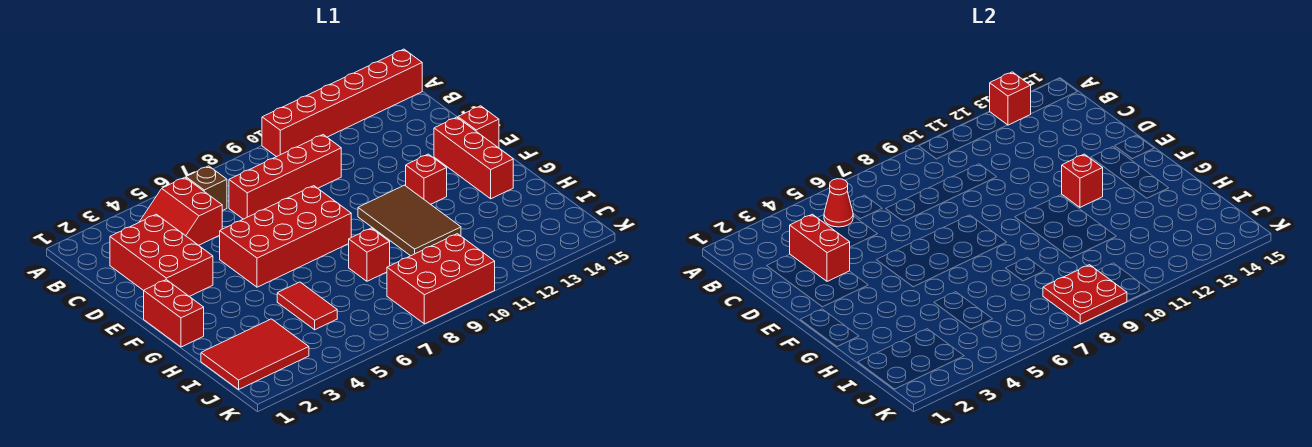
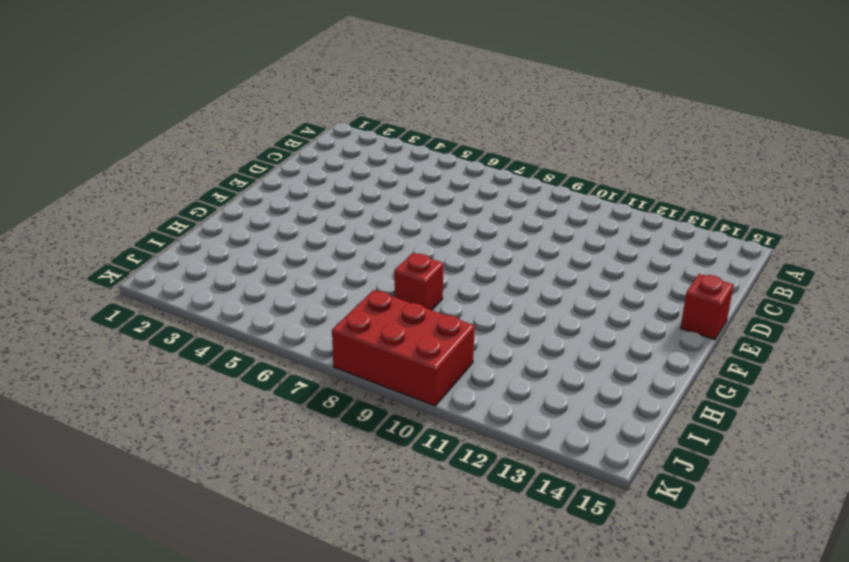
none -> red 1x6 brick [262,49,422,157]
none -> red 2x2 slope [140,177,222,245]
none -> brown 1x1 brick [186,166,227,211]

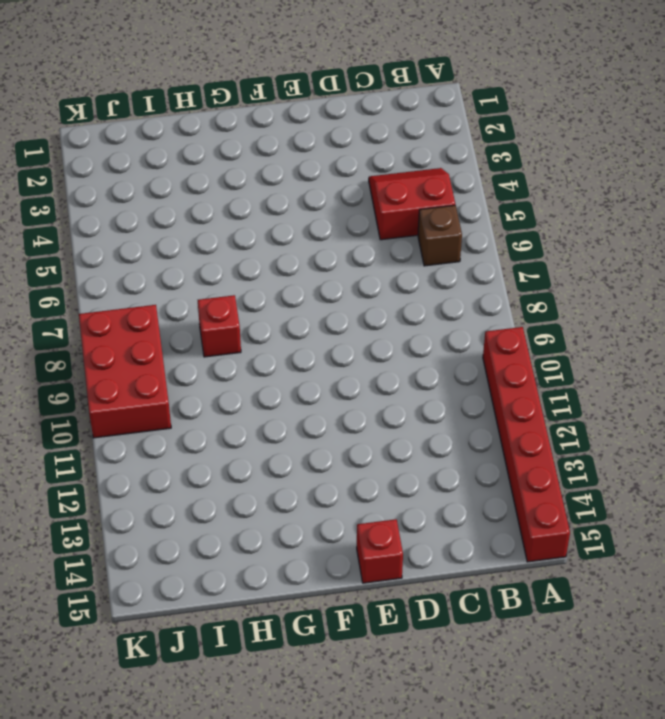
none -> red 2x3 brick [110,214,213,296]
none -> red 1x4 brick [229,135,341,219]
none -> red 2x4 brick [220,186,351,287]

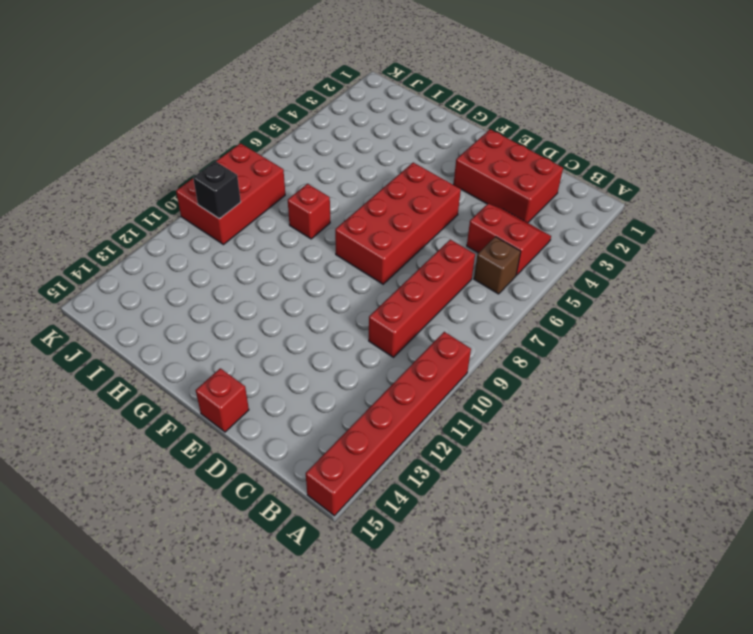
black 1x1 brick [193,161,241,219] -> none
none -> red 1x3 brick [434,117,513,199]
none -> red 1x2 brick [144,280,204,347]
none -> brown 2x3 tile [358,185,461,256]

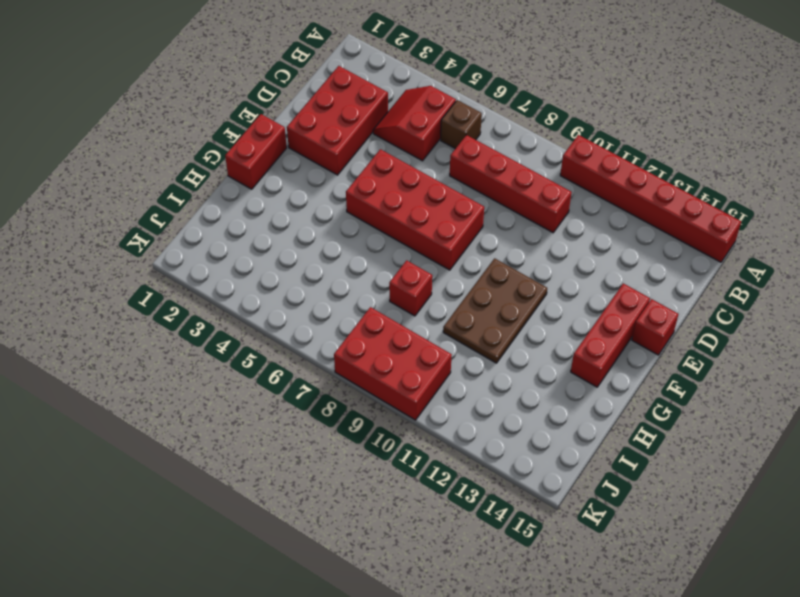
brown 2x3 plate [443,258,547,363] -> brown 2x3 tile [358,185,461,256]
none -> red 1x1 brick [406,154,447,204]
none -> red 1x2 tile [277,282,337,330]
none -> red 2x3 tile [201,319,309,389]

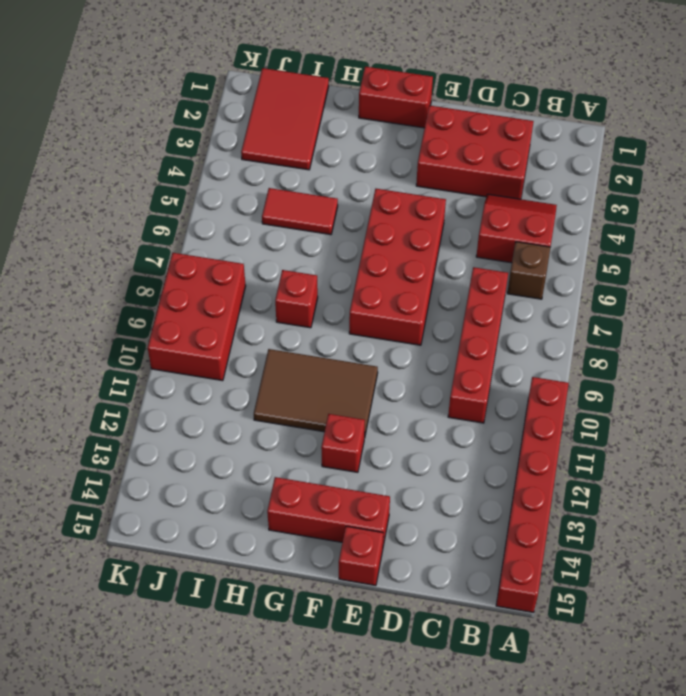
none -> red 1x1 brick [990,72,1031,125]
none -> red 1x1 cone [824,179,853,227]
none -> red 1x2 brick [790,214,850,281]

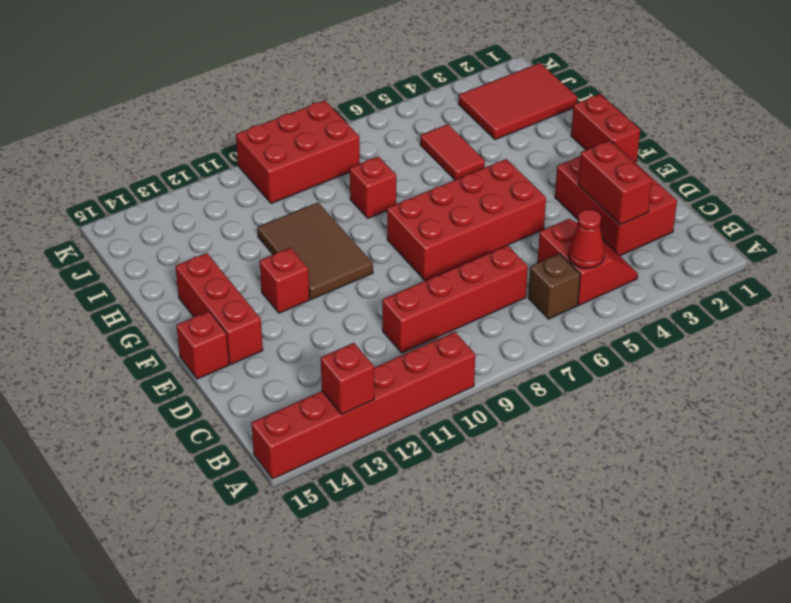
none -> red 1x1 brick [1062,154,1103,207]
none -> red 2x2 plate [1043,265,1127,324]

